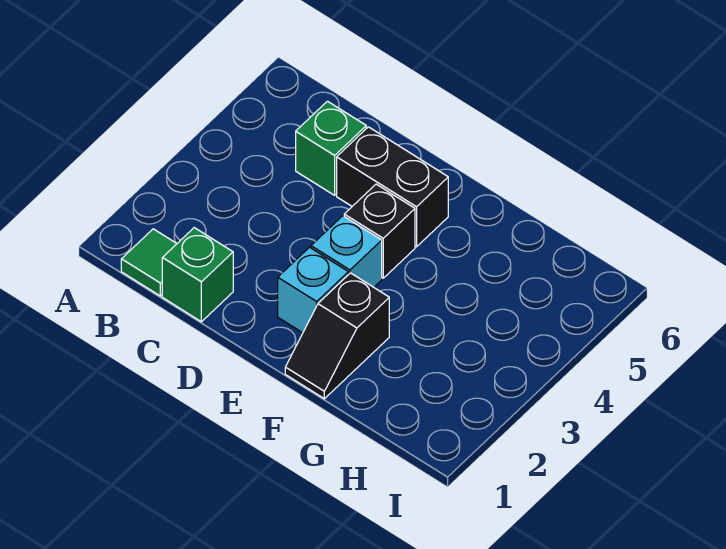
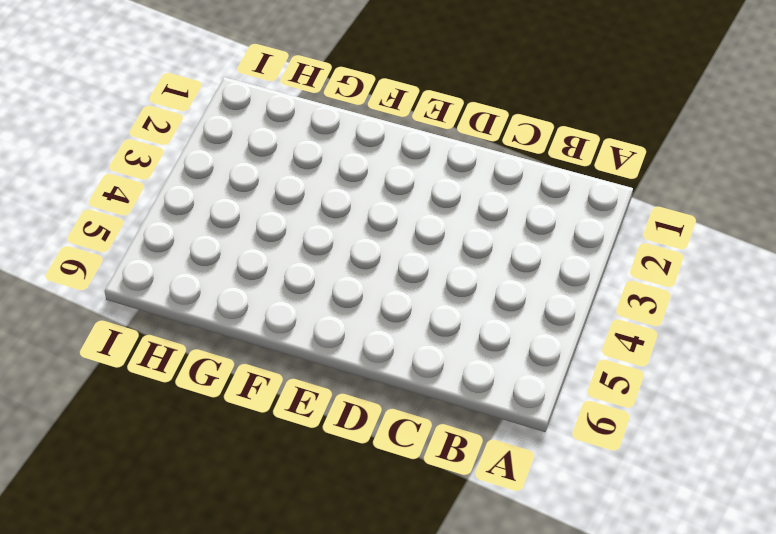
none -> green 1x1 tile [121,229,177,296]
none -> green 1x1 brick [162,228,233,322]

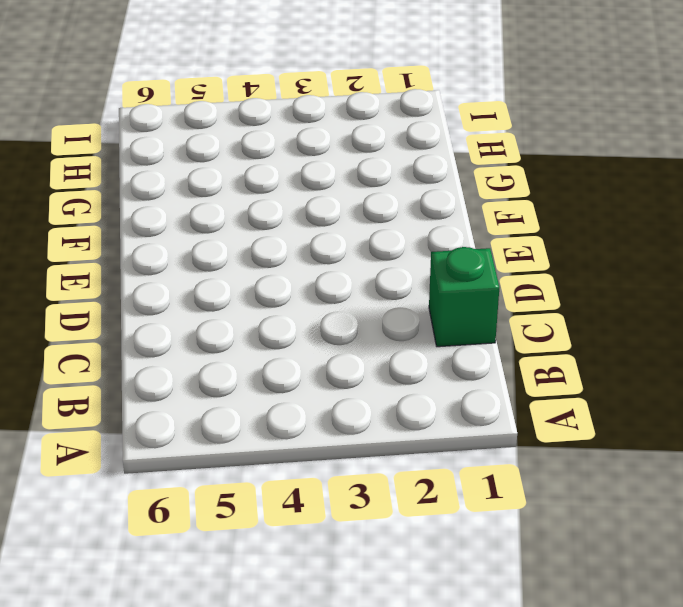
none -> green 1x1 tile [121,229,177,296]
none -> green 1x1 brick [296,101,366,195]

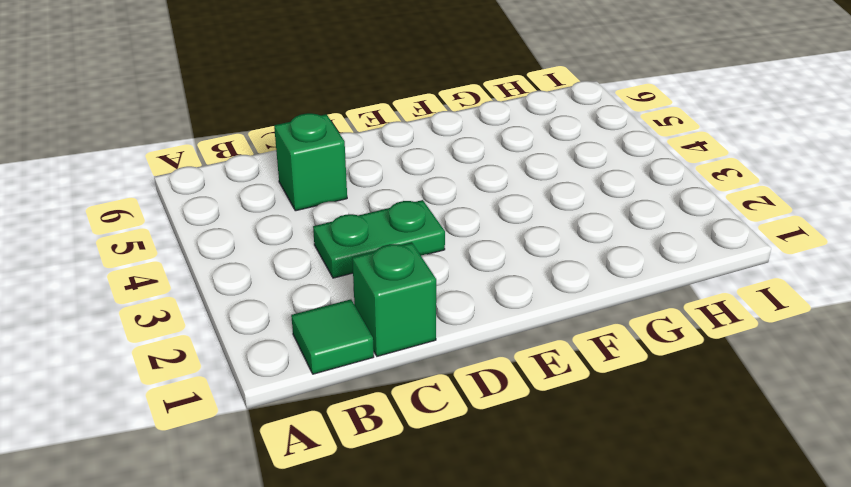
green 1x2 plate [313,200,445,278] -> none
none -> black 1x2 brick [337,127,448,247]
none -> cyan 1x1 brick [278,247,348,333]

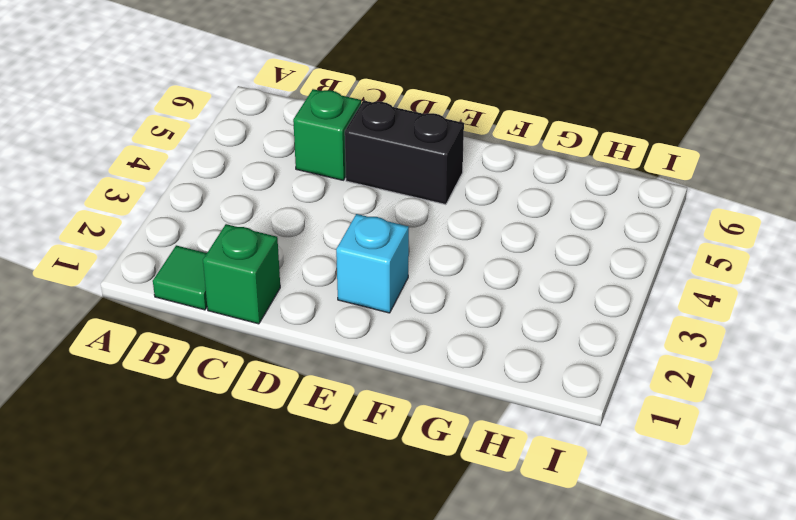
none -> cyan 1x1 brick [311,216,382,287]
none -> black 1x1 brick [344,184,415,278]

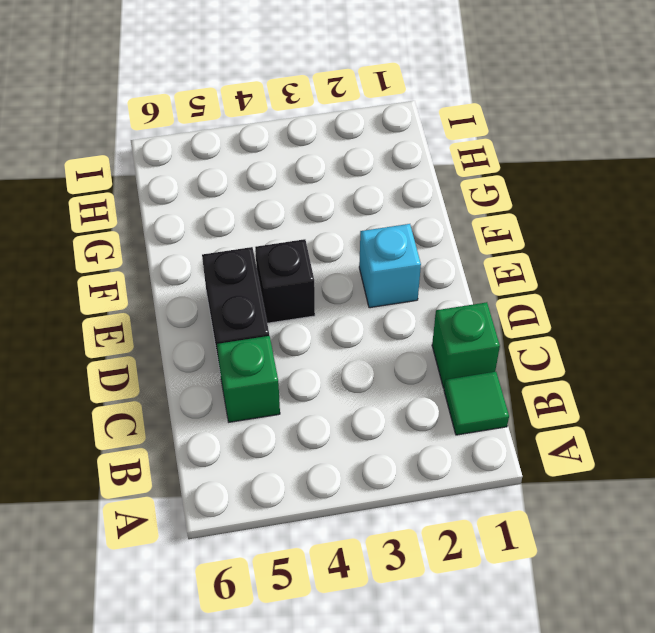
none -> cyan 1x1 brick [311,216,382,287]
none -> black 1x2 slope [285,273,389,399]

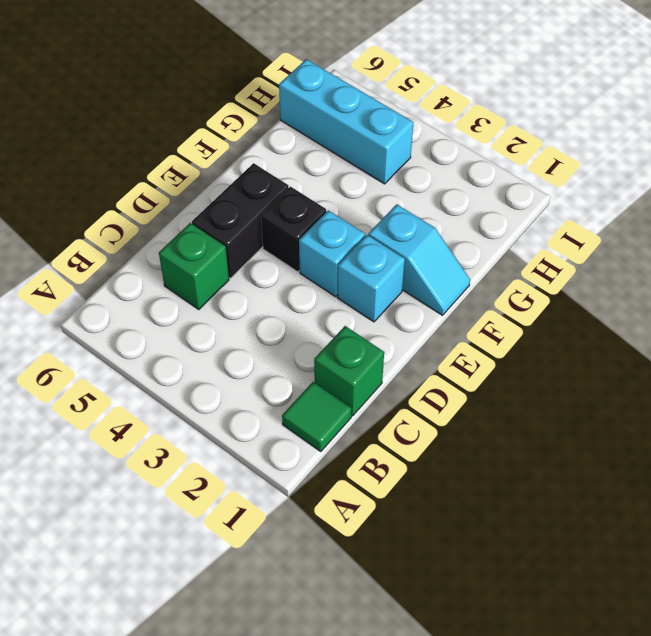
cyan 1x2 slope [368,204,470,315] -> black 1x2 slope [285,273,389,399]
cyan 1x3 brick [279,59,414,184] -> none

